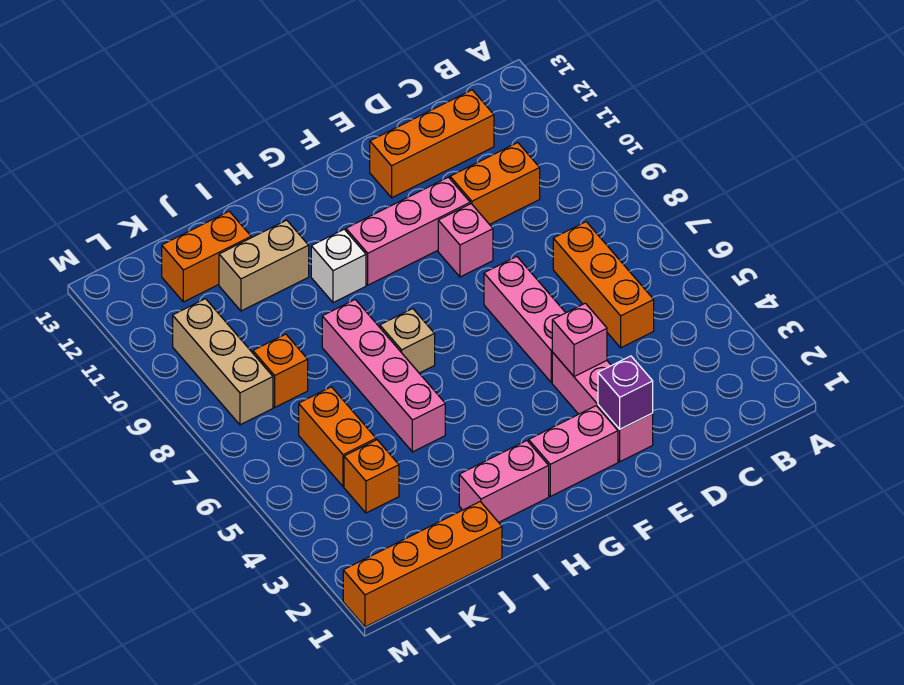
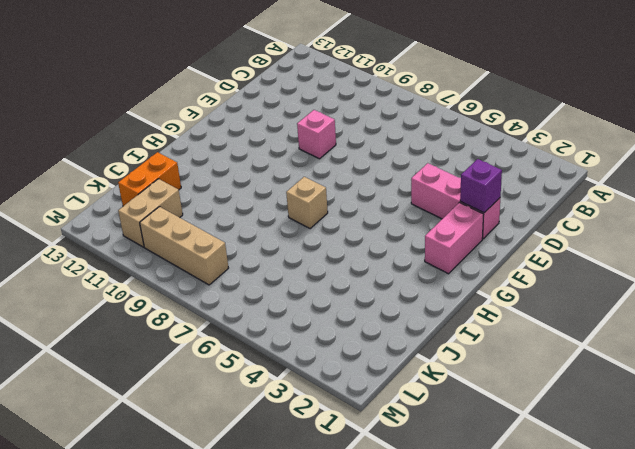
tan 1x2 brick [118,179,183,247] -> tan 1x2 brick moved to [219,220,309,311]
none -> orange 1x3 brick [553,222,654,348]
none -> orange 1x2 brick [450,143,540,225]
none -> orange 1x3 brick [370,90,494,198]

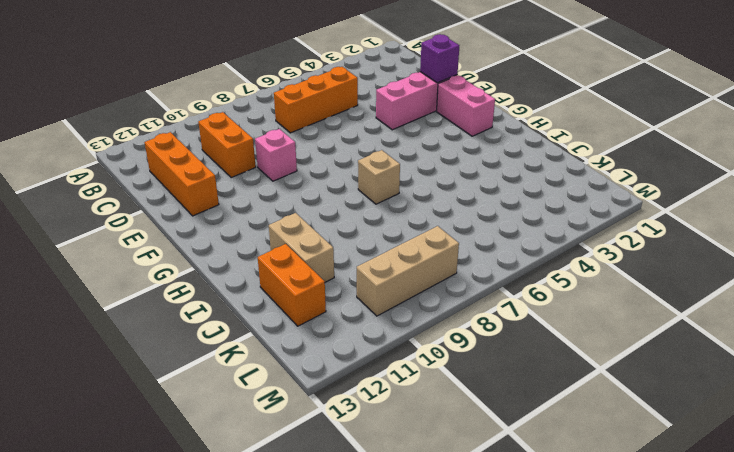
none -> pink 1x3 brick [484,256,566,382]
none -> pink 1x3 brick [346,177,470,285]
none -> pink 1x2 brick [459,441,549,522]

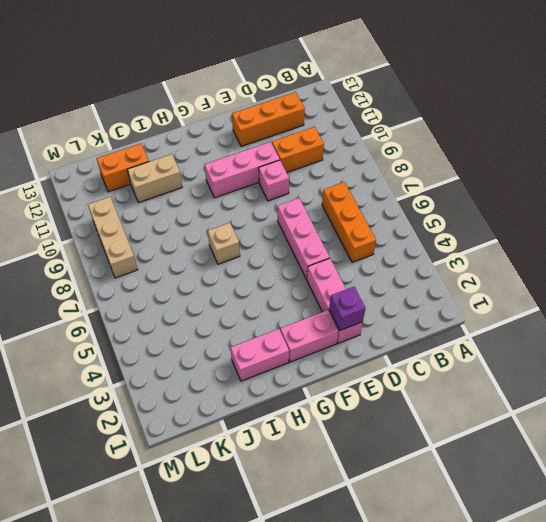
none -> white 1x1 brick [311,229,366,303]
none -> pink 1x4 brick [322,300,445,452]
none -> orange 1x4 brick [343,502,502,627]

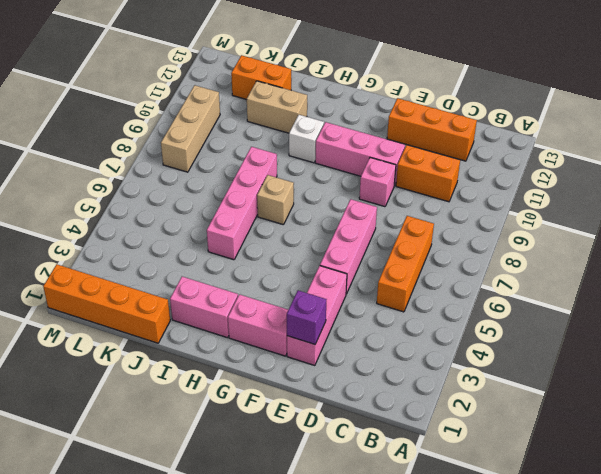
none -> orange 1x1 brick [344,440,399,513]
none -> orange 1x2 brick [299,387,376,487]
none -> orange 1x1 brick [253,334,308,407]

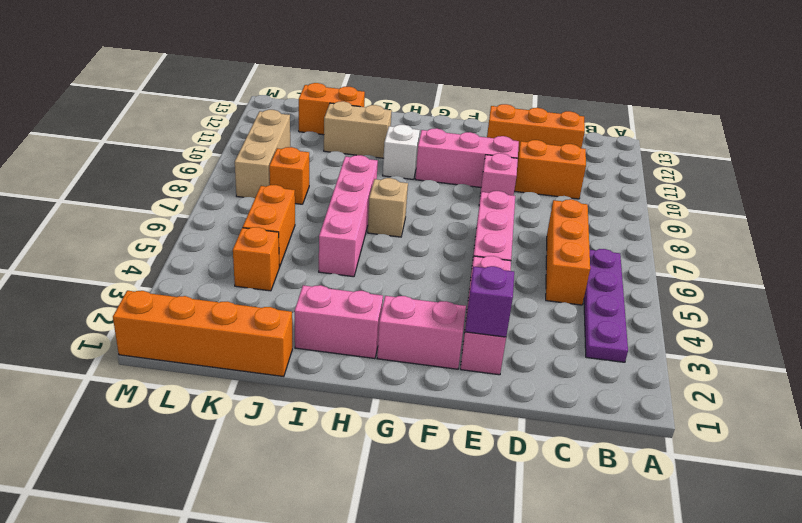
purple 1x4 plate [584,249,628,362] -> none
none -> pink 1x1 brick [552,303,607,377]

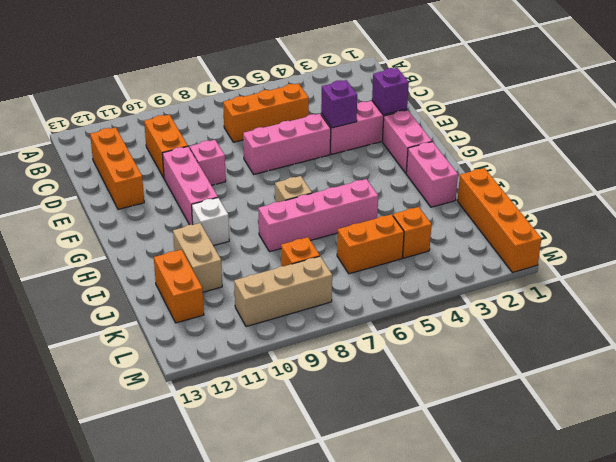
purple 1x1 brick [321,80,357,128] -> pink 1x1 brick [552,303,607,377]

